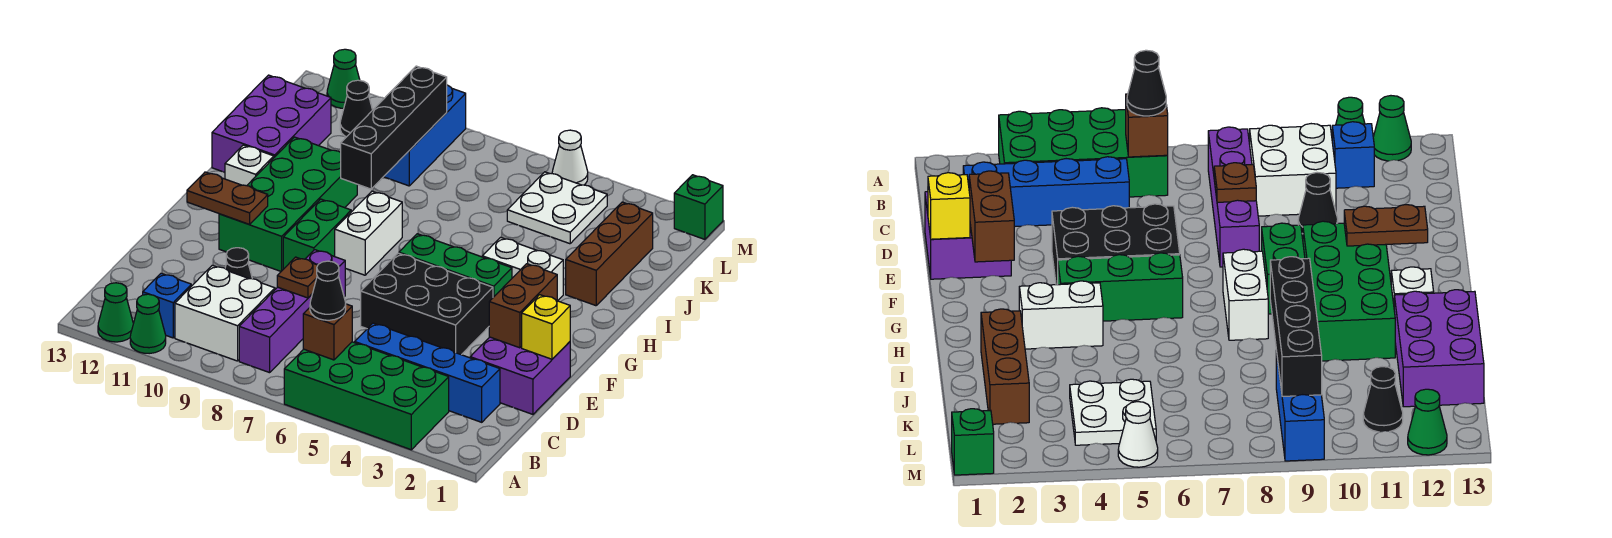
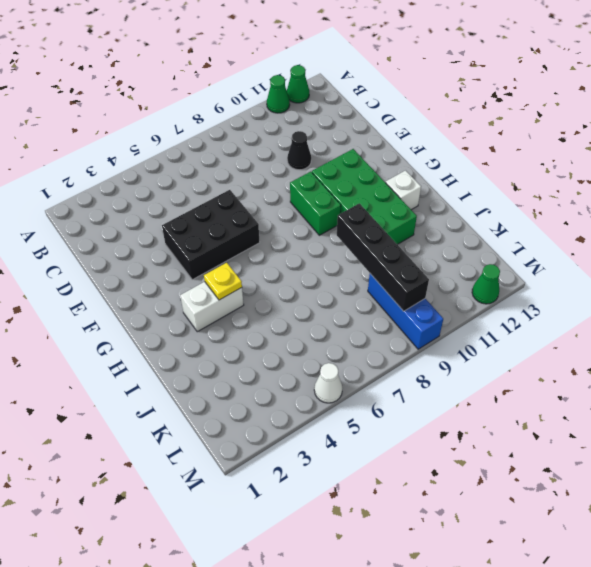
yellow 1x1 plate [204,263,242,300] -> none
none -> green 2x4 brick [284,342,449,450]
none -> purple 1x4 brick [239,250,345,373]
none -> white 2x2 brick [175,265,275,361]
none -> blue 1x1 brick [143,273,191,338]

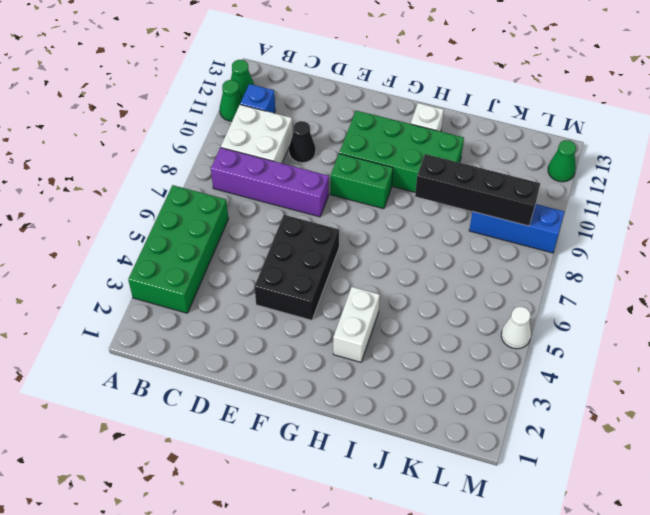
none -> blue 1x4 brick [355,323,500,422]
none -> purple 2x2 brick [470,337,570,414]
none -> green 1x3 brick [399,234,512,297]
none -> white 1x2 brick [335,191,402,275]

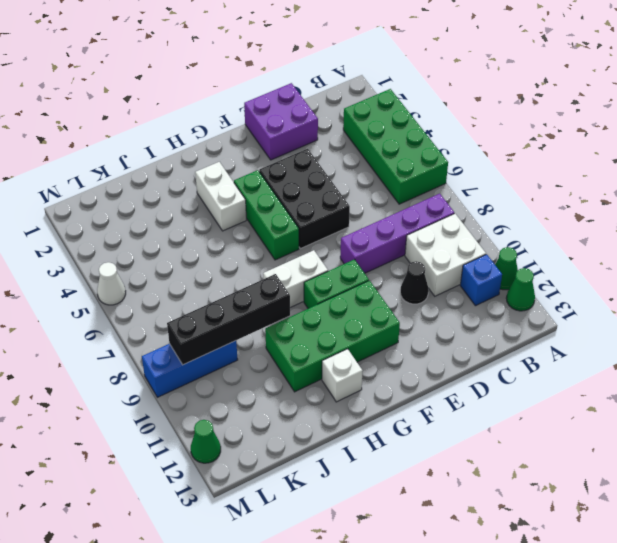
none -> blue 1x4 brick [355,323,500,422]
none -> brown 1x3 brick [566,202,653,306]
none -> purple 2x3 brick [212,75,331,172]
none -> white 2x2 plate [507,172,607,244]

